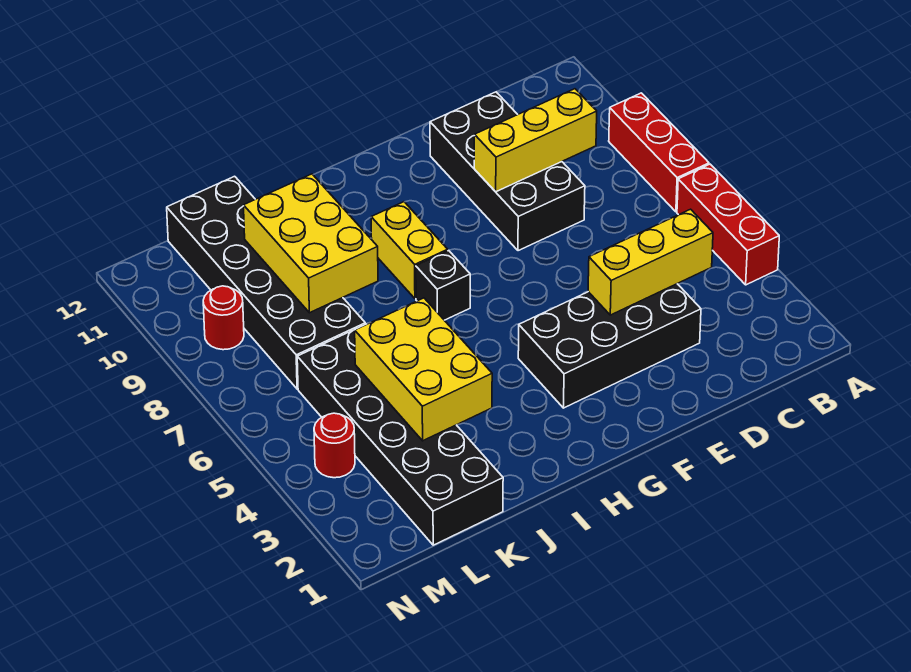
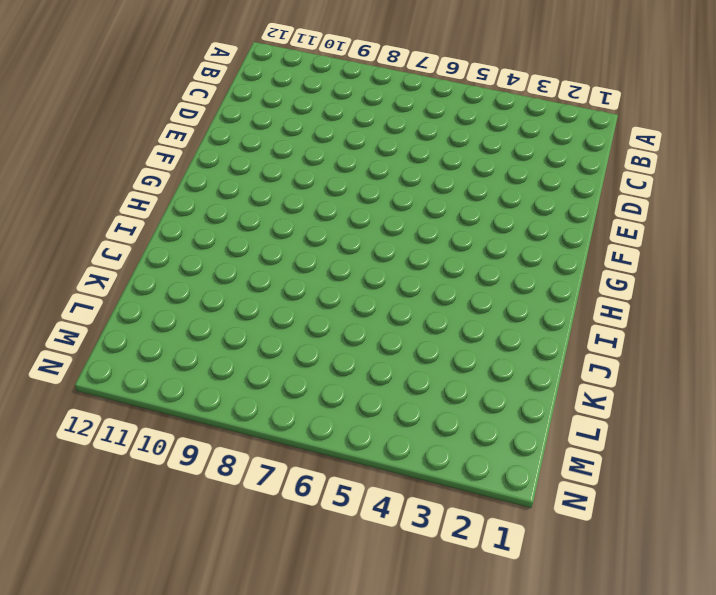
none -> red 1x3 brick [677,164,779,285]
none -> red 1x3 brick [609,93,709,212]
none -> black 2x4 brick [518,284,701,408]

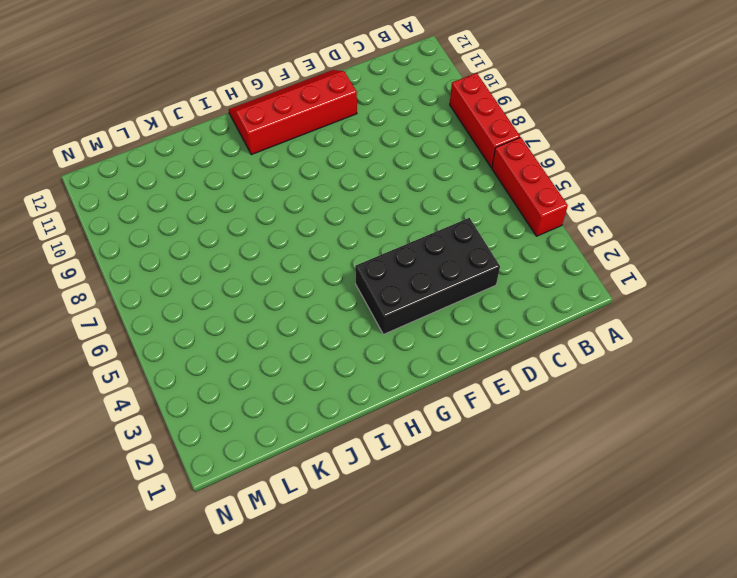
red 2x4 slope [229,70,357,155] -> black 2x4 brick [430,92,585,251]
none -> black 1x1 brick [416,250,470,320]
none -> yellow 1x2 brick [371,202,448,299]
none -> black 2x6 brick [297,324,503,545]

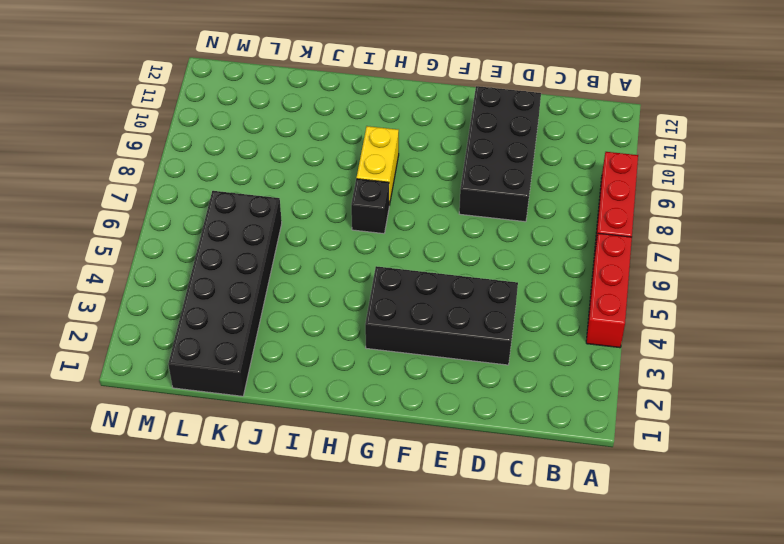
none -> black 2x6 brick [167,176,365,389]
none -> red 1x1 round brick [314,413,355,478]
none -> red 1x1 round brick [203,286,244,350]

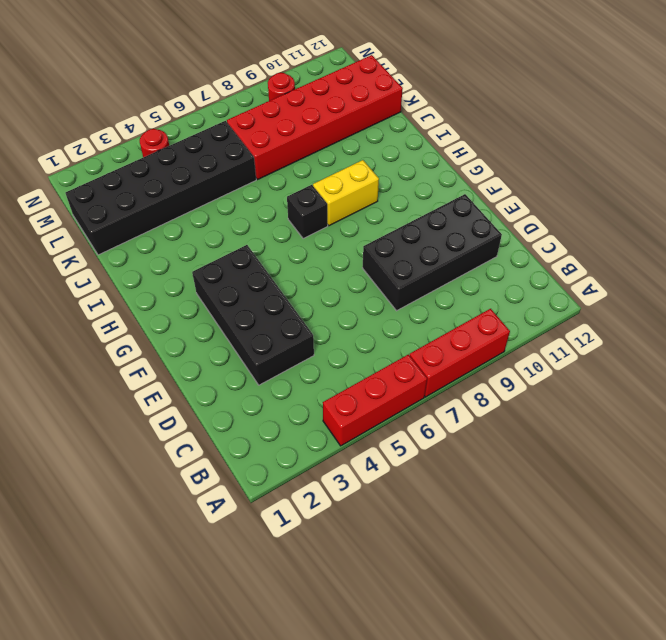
red 2x6 brick [227,55,403,179] -> black 2x6 brick [167,176,365,389]
none -> yellow 1x3 brick [588,209,713,315]
none -> yellow 1x3 brick [474,89,597,192]
none -> yellow 2x3 brick [355,298,492,441]

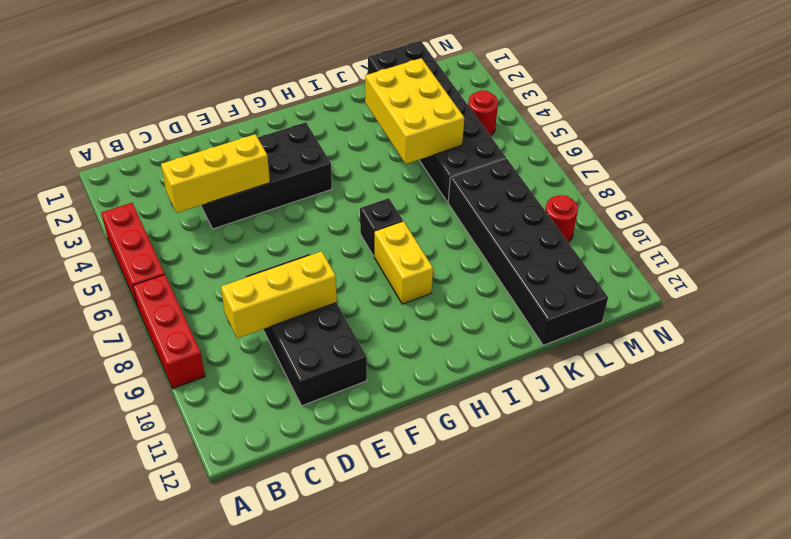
none -> yellow 2x3 brick [244,174,378,313]

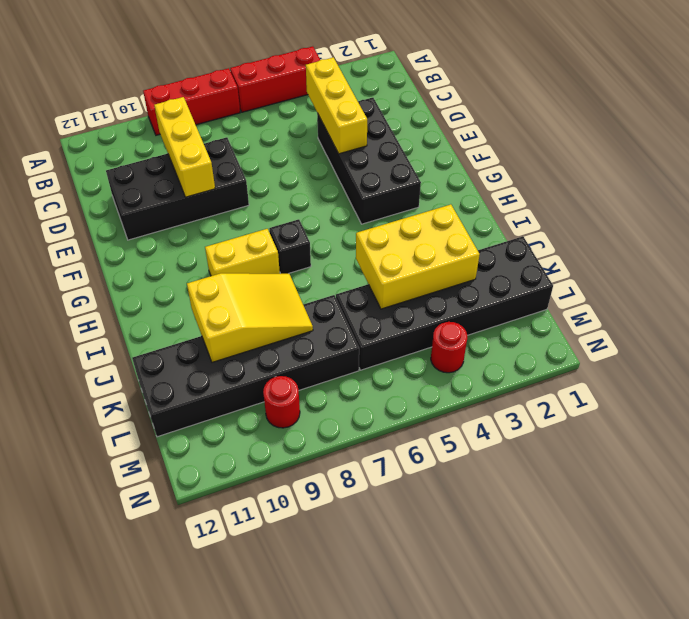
yellow 2x3 slope [187,273,313,362] -> yellow 2x3 brick [244,174,378,313]

